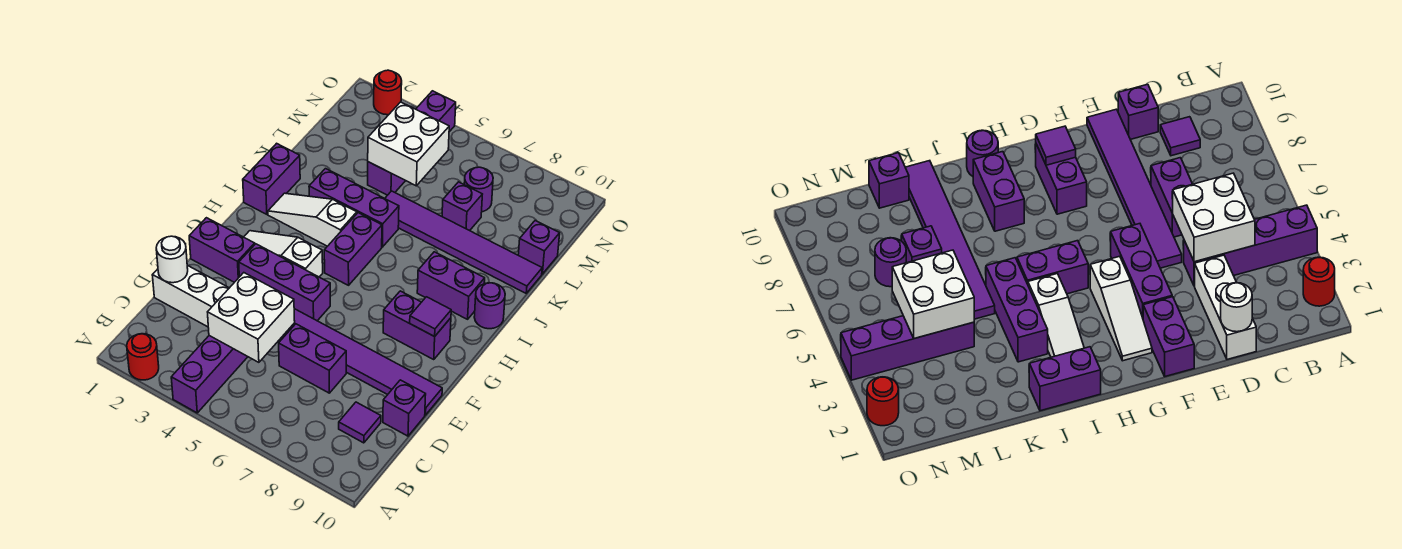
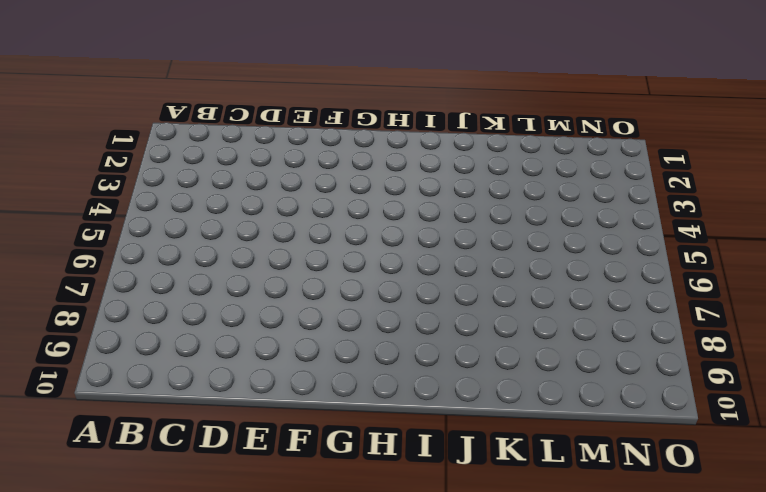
none -> red 1x1 round brick [127,334,159,380]
none -> purple 1x4 brick [171,336,248,413]
none -> purple 1x1 tile [339,402,381,443]

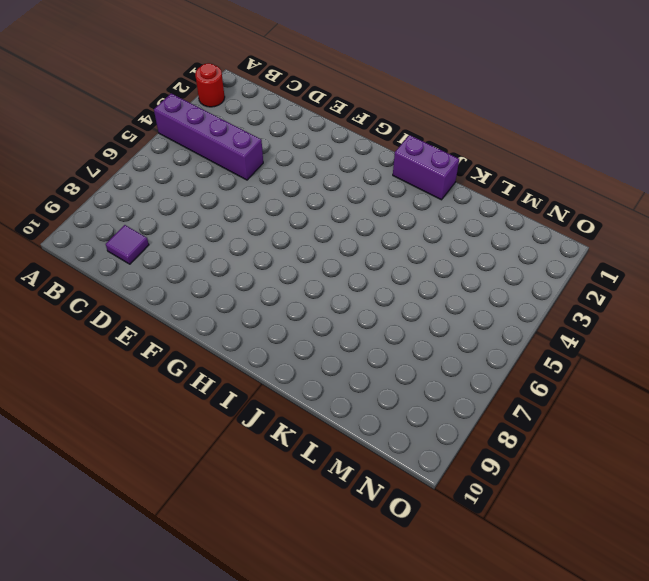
none -> white 1x3 brick [152,265,229,327]
none -> purple 1x2 brick [279,324,346,393]
none -> purple 1x1 brick [383,380,426,436]

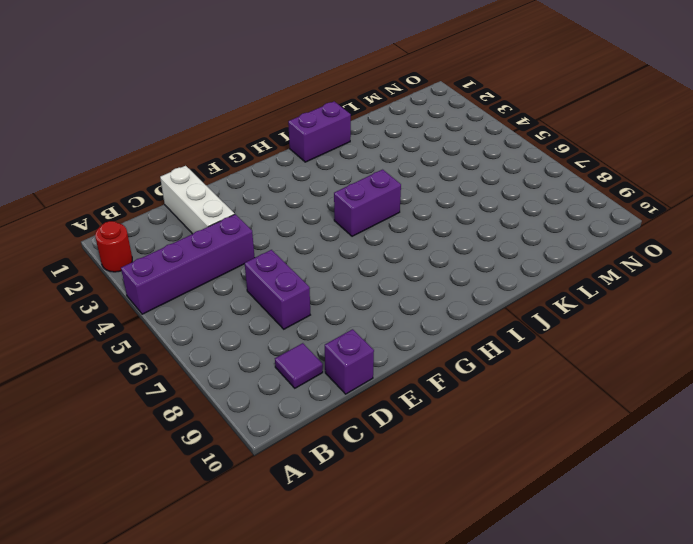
none -> purple 1x6 tile [282,309,442,415]
none -> purple 1x2 brick [189,218,255,282]
none -> purple 1x3 brick [239,244,330,321]

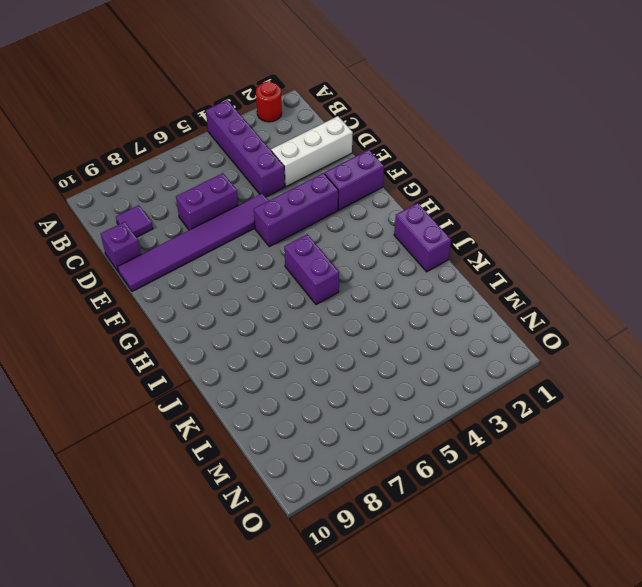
none -> white 1x3 slope [244,231,323,277]
none -> purple 1x2 brick [383,291,451,360]
none -> white 1x3 slope [268,193,357,246]

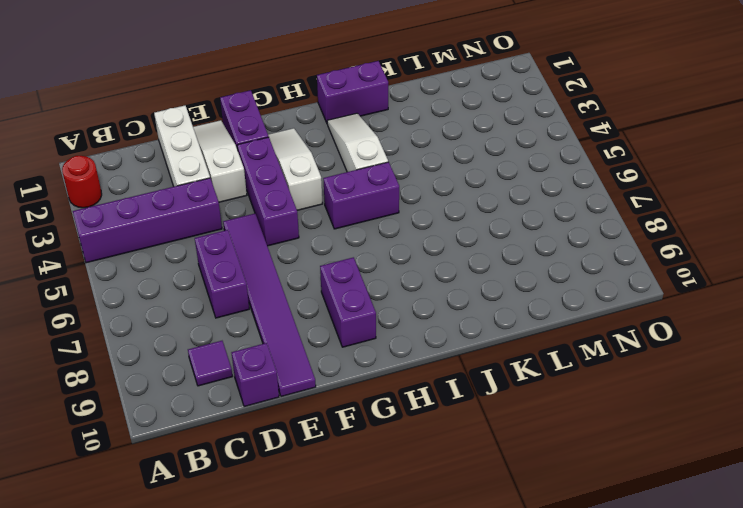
white 1x3 slope [193,120,247,202] -> none
none -> purple 1x2 brick [417,252,485,319]
none -> purple 1x1 round brick [474,283,505,329]
none -> purple 1x3 brick [309,169,399,247]

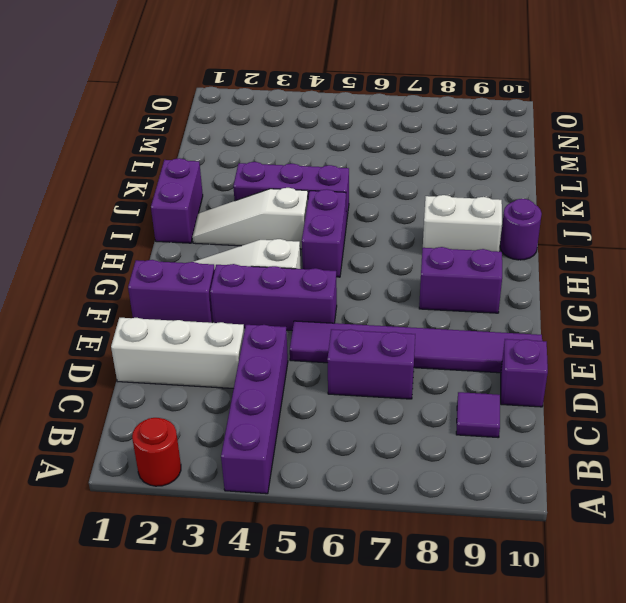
white 1x2 brick [423,195,502,252] -> purple 1x2 brick [417,252,485,319]
none -> purple 1x6 tile [385,191,542,293]
none -> purple 1x4 brick [368,91,456,195]
none -> purple 1x1 brick [442,182,482,231]

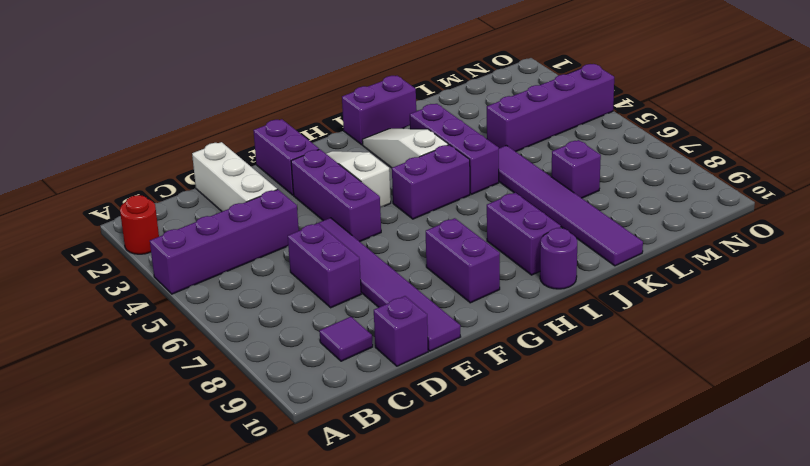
none -> purple 1x1 brick [518,221,560,274]
none -> purple 1x1 round brick [464,167,493,212]
none -> red 1x1 round brick [374,70,402,115]

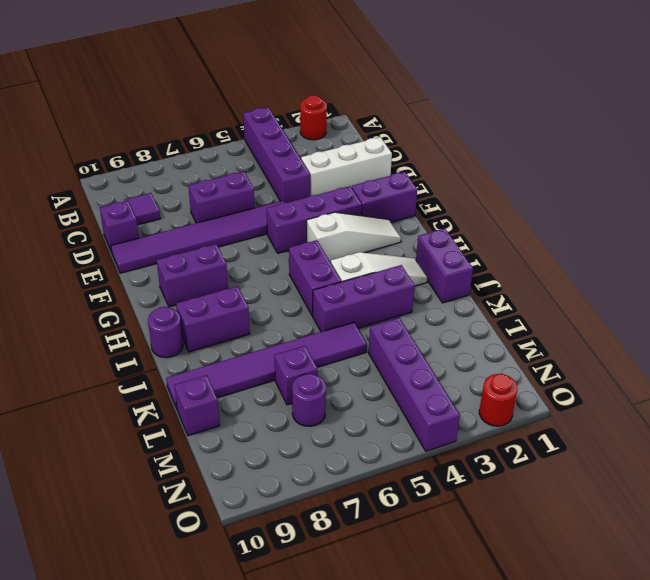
none -> white 2x2 brick [208,273,295,362]
none -> white 1x1 round brick [156,236,188,283]
none -> purple 1x1 tile [410,297,451,337]

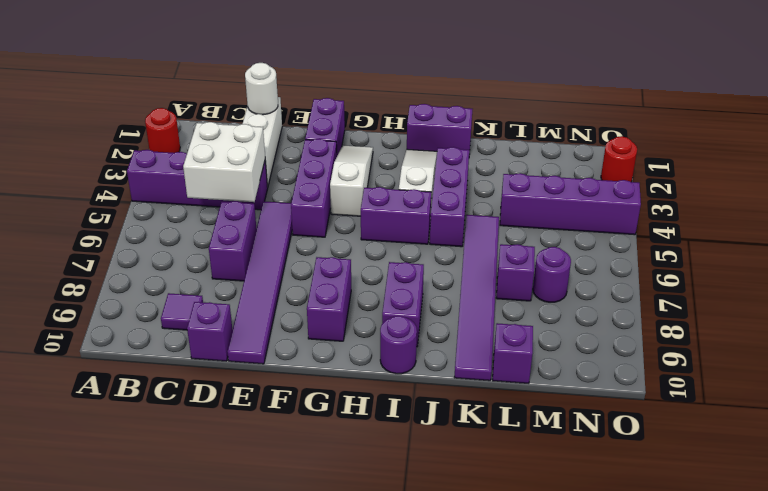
none -> purple 1x1 tile [410,297,451,337]
none -> white 2x2 brick [368,102,449,186]

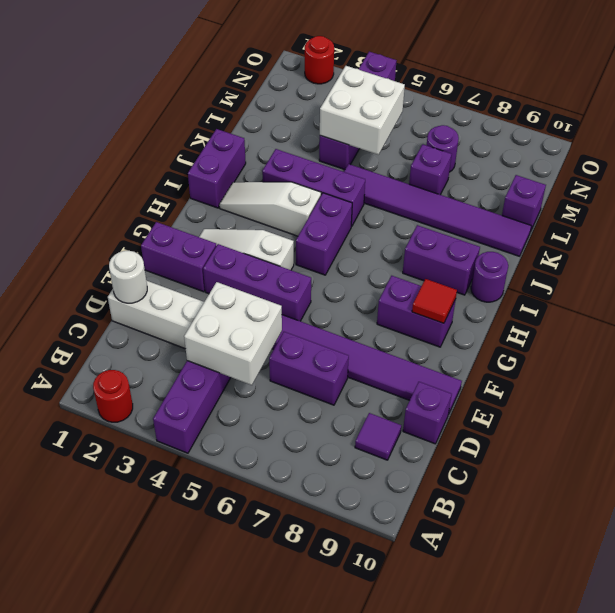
red 1x1 tile [412,279,457,323] -> purple 1x1 tile [410,297,451,337]

